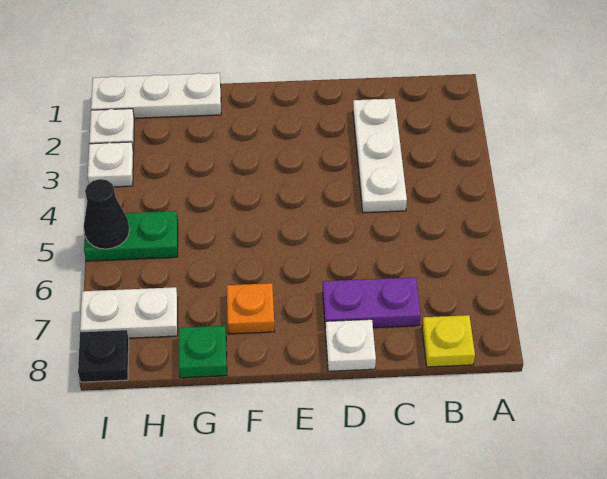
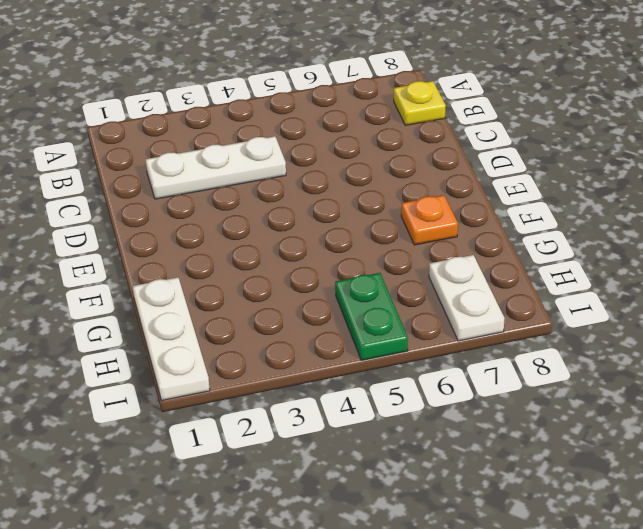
none -> purple 1x2 plate [323,277,421,328]
none -> white 1x1 plate [325,319,376,371]
none -> green 1x1 plate [179,326,227,378]

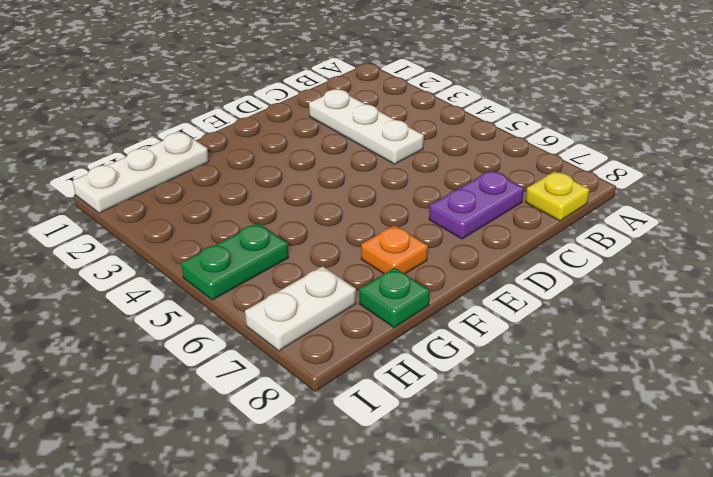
none -> white 1x1 plate [325,319,376,371]
none -> white 1x1 plate [89,109,134,151]
none -> white 1x1 plate [88,142,134,187]

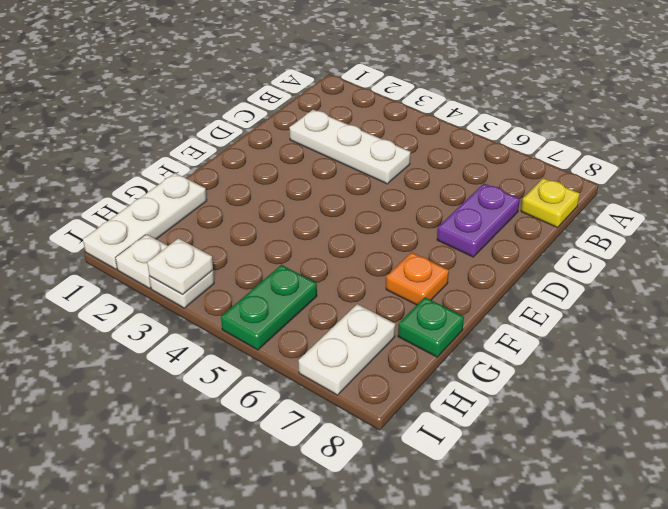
white 1x1 plate [147,238,213,294] -> white 1x1 plate moved to [325,319,376,371]
none -> black 1x1 plate [78,330,129,382]
none -> black 1x1 cone [84,179,129,249]

